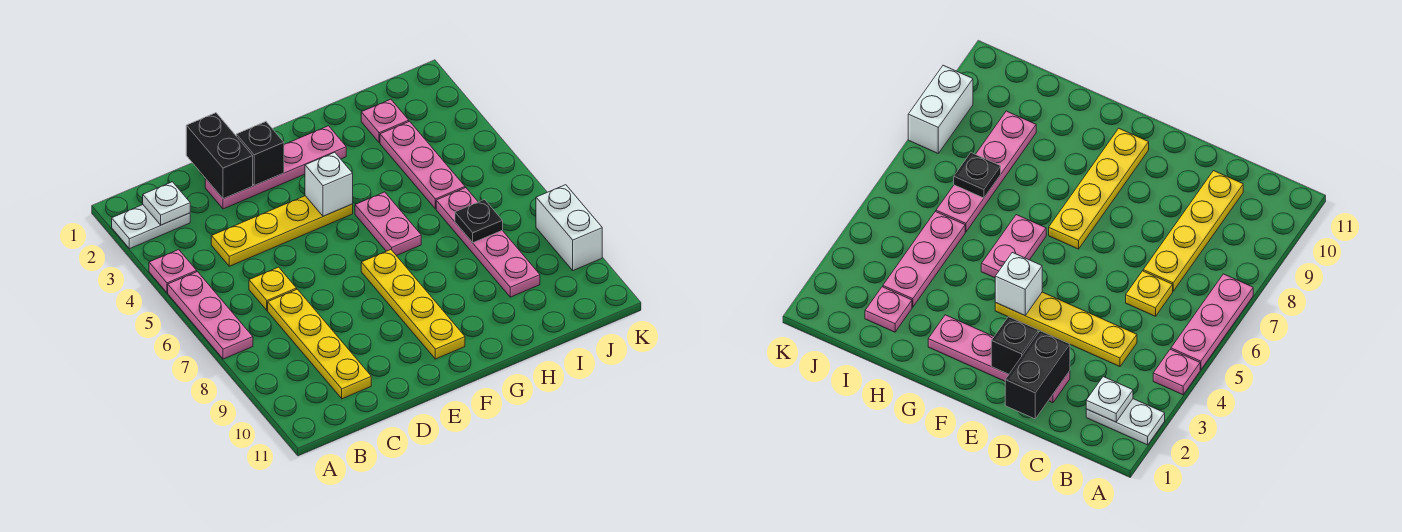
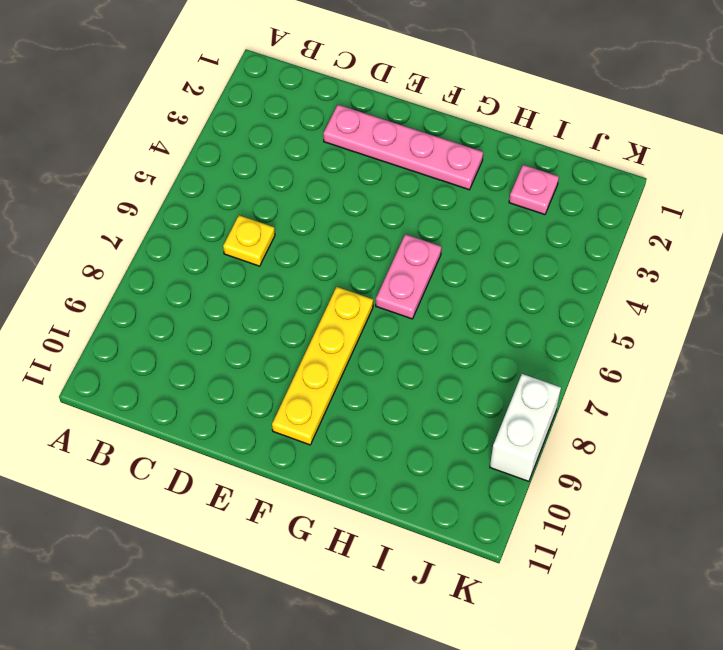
none -> white 1x2 plate [112,205,190,249]
none -> pink 1x1 plate [149,250,197,293]
none -> pink 1x3 plate [168,272,253,359]

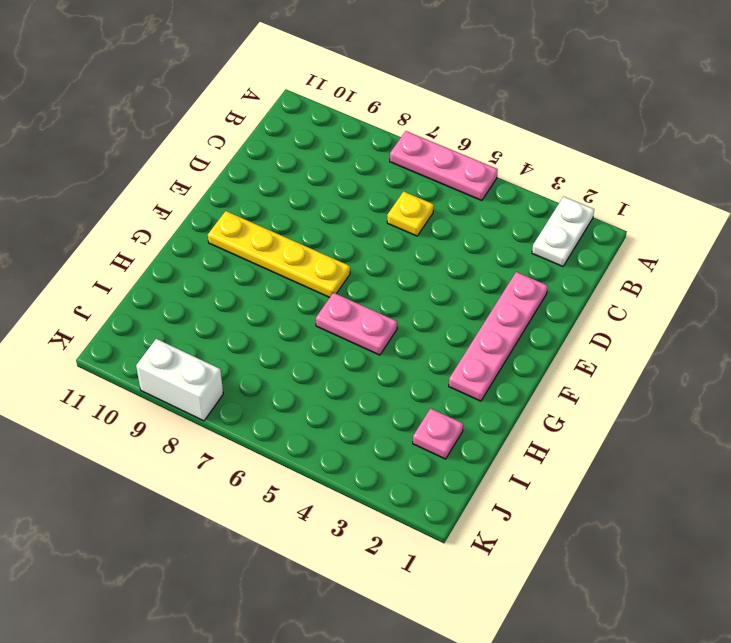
none -> pink 1x1 plate [149,250,197,293]
none -> yellow 1x4 plate [211,196,353,266]
none -> yellow 1x4 plate [268,289,371,399]

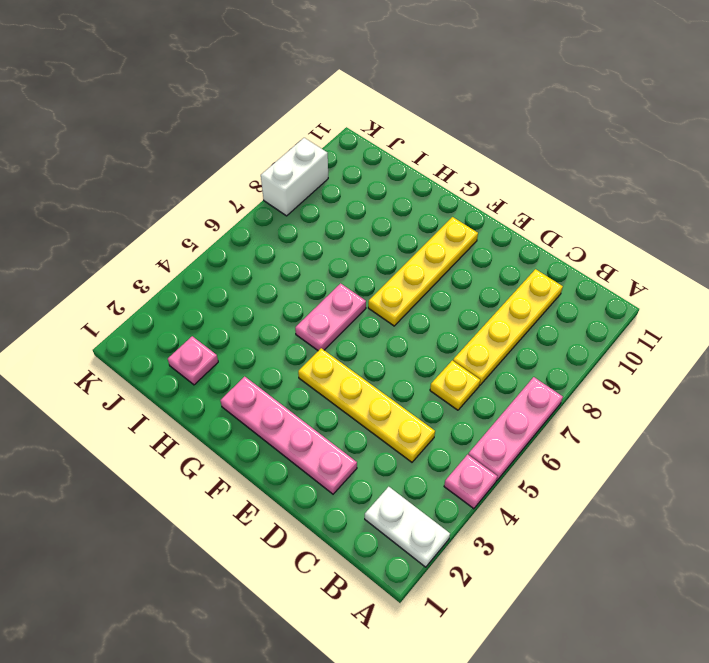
none -> pink 1x3 plate [380,121,465,209]
none -> pink 1x4 plate [436,188,540,297]
none -> white 1x1 plate [143,182,190,225]

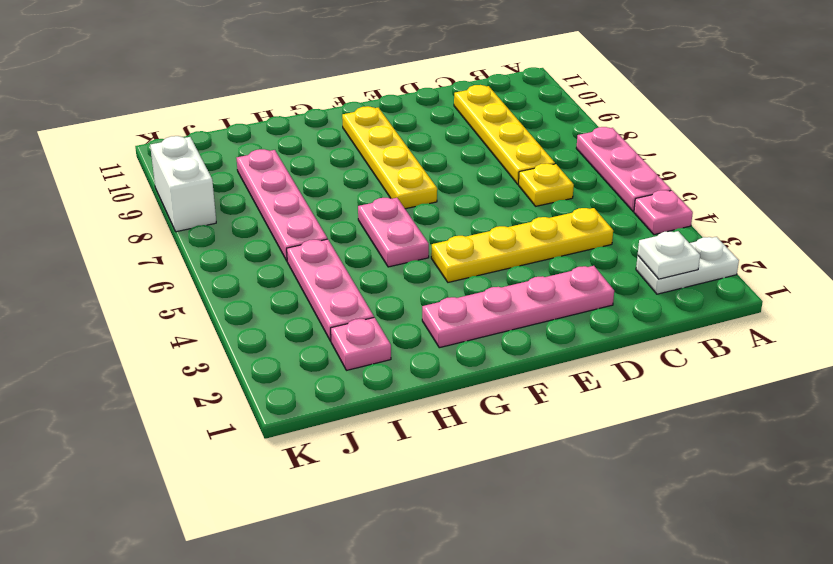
none -> black 1x2 brick [186,113,253,199]
none -> black 1x1 brick [236,122,284,185]
none -> white 1x1 brick [305,152,353,216]

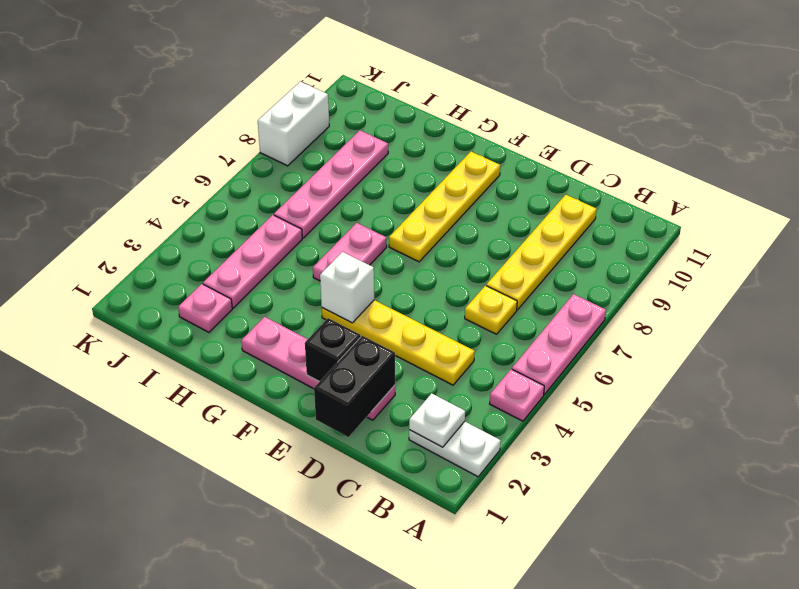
none -> black 1x1 plate [455,199,503,243]

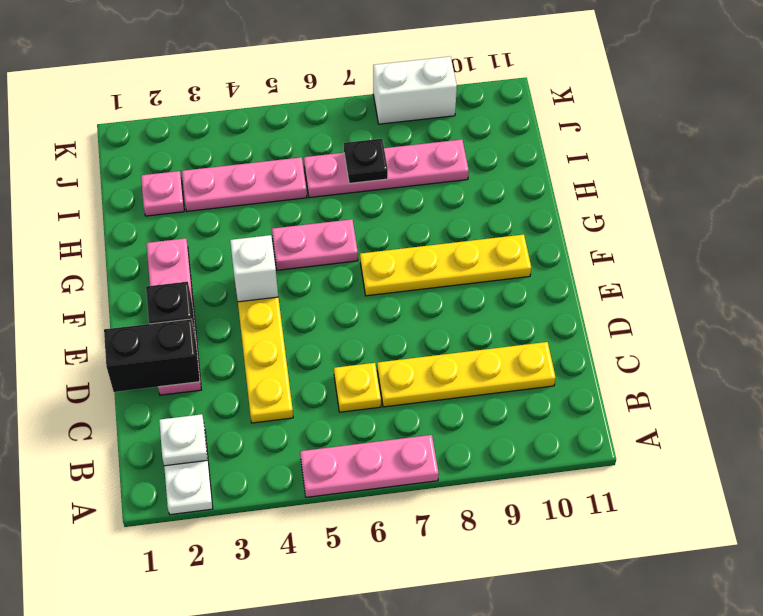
none -> pink 1x1 plate [149,250,197,293]

